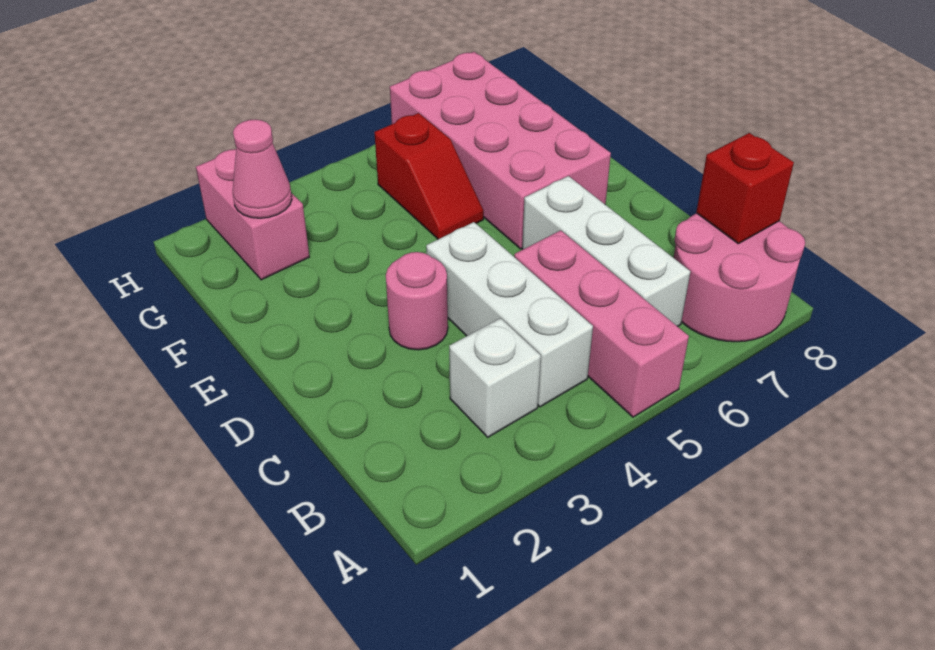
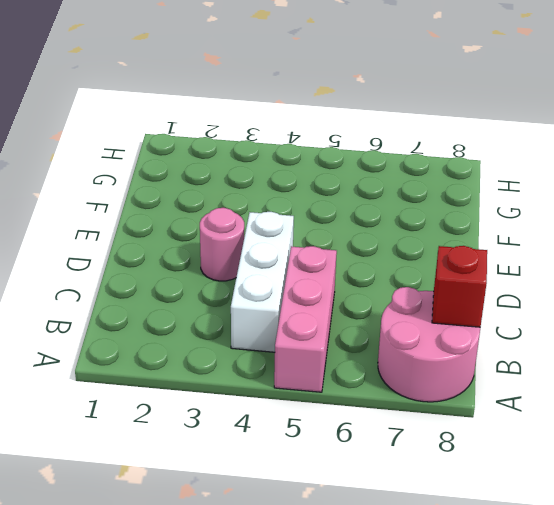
none -> white 1x1 brick [449,318,541,437]
none -> white 1x3 brick [522,176,690,327]

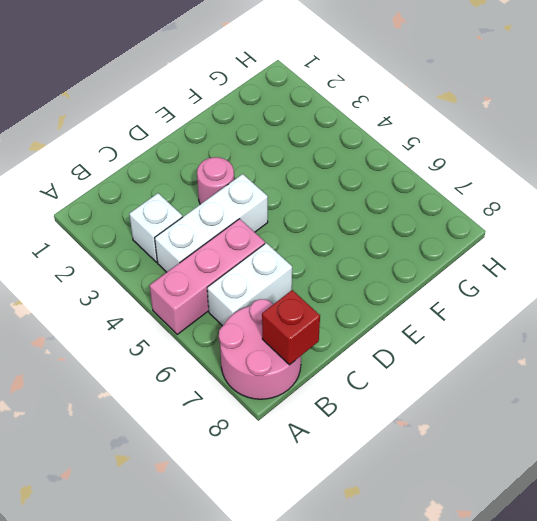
white 1x2 brick [207,243,292,326] -> white 1x3 brick [522,176,690,327]
none -> pink 2x4 brick [390,52,611,249]
none -> red 1x2 slope [374,113,484,239]

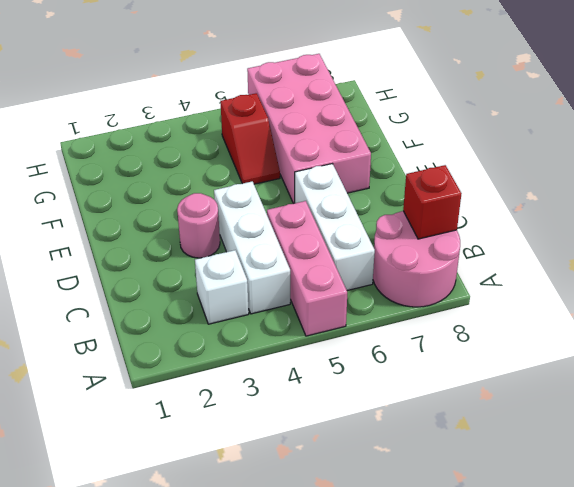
none -> pink 1x2 brick [196,149,309,280]
none -> pink 1x1 cone [233,119,292,218]

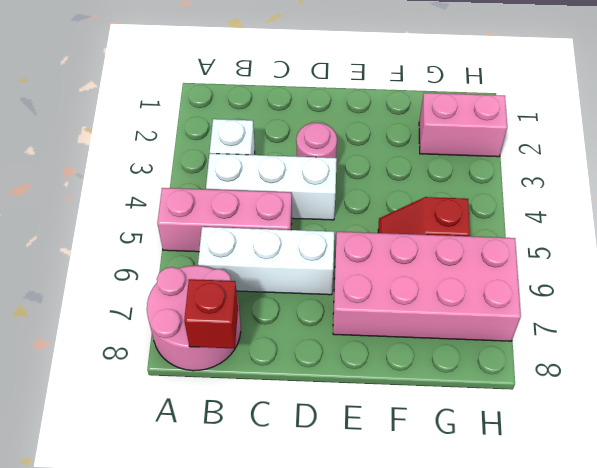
none -> pink 1x1 cone [233,119,292,218]

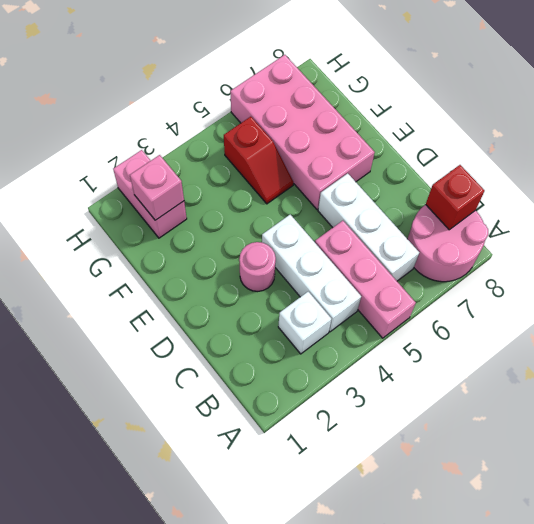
pink 1x1 brick [130,155,184,220] -> pink 1x1 cone [233,119,292,218]

